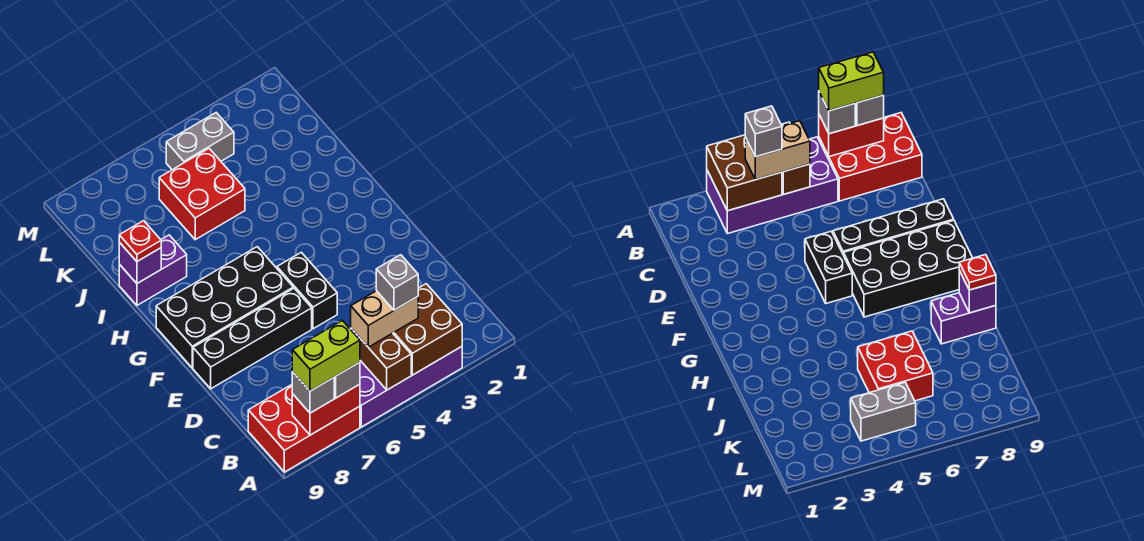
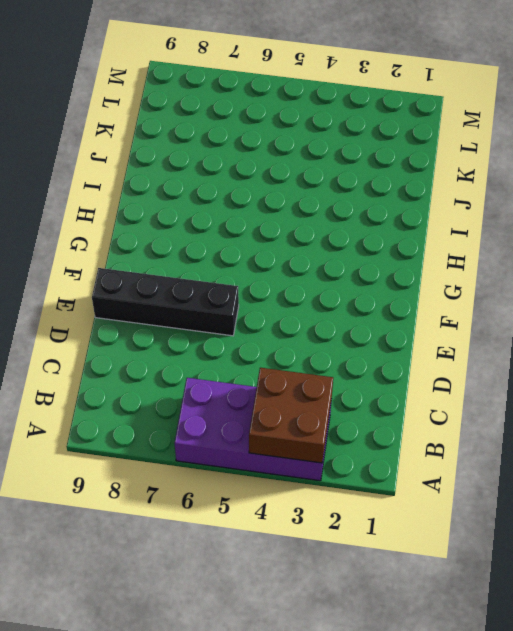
none -> red 2x3 brick [248,385,360,472]
none -> black 1x2 brick [277,252,337,329]
none -> black 2x4 brick [156,247,293,368]

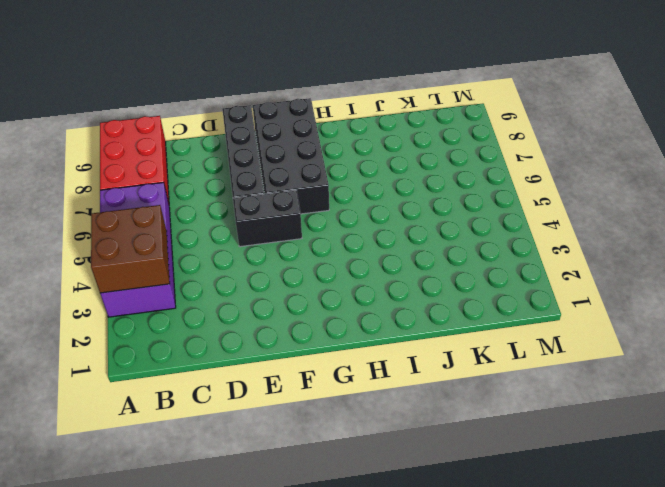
none -> purple 1x2 brick [119,235,187,305]
none -> red 2x2 brick [159,149,245,240]
none -> grey 1x2 brick [166,113,234,170]

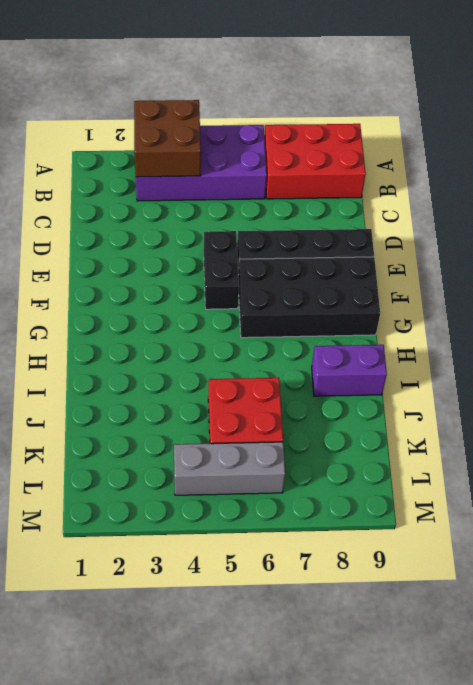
grey 1x3 brick [174,442,285,495] -> grey 1x2 brick [166,113,234,170]
none -> brown 1x2 brick [351,328,411,390]
none -> red 1x2 brick [292,384,360,435]
none -> purple 1x1 brick [119,242,161,283]

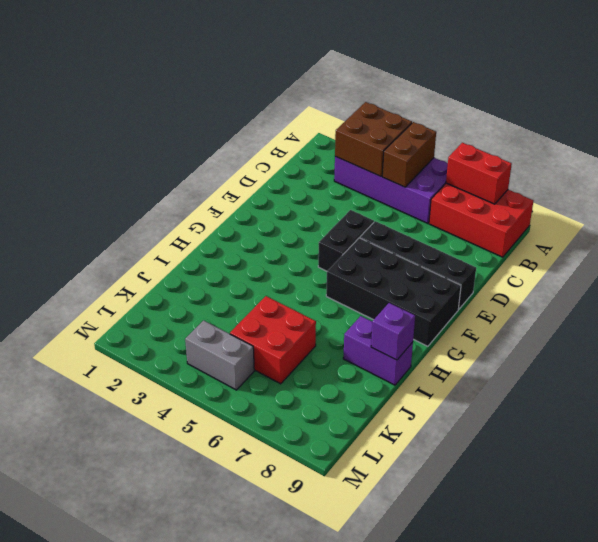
none -> grey 1x1 brick [334,362,360,398]
none -> grey 1x1 brick [292,372,334,413]
none -> tan 1x2 brick [351,291,418,347]

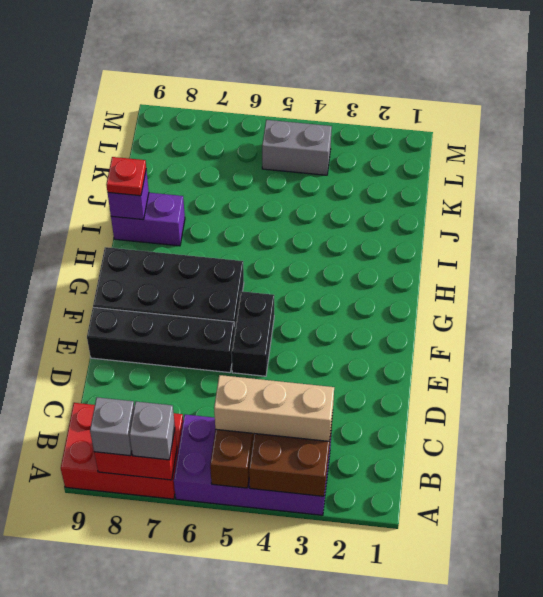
tan 1x3 brick [214,375,334,441] -> tan 1x2 brick [351,291,418,347]
none -> red 2x2 brick [159,149,245,240]
none -> lime 1x2 brick [292,320,360,391]
none -> grey 1x1 brick [376,255,418,310]

